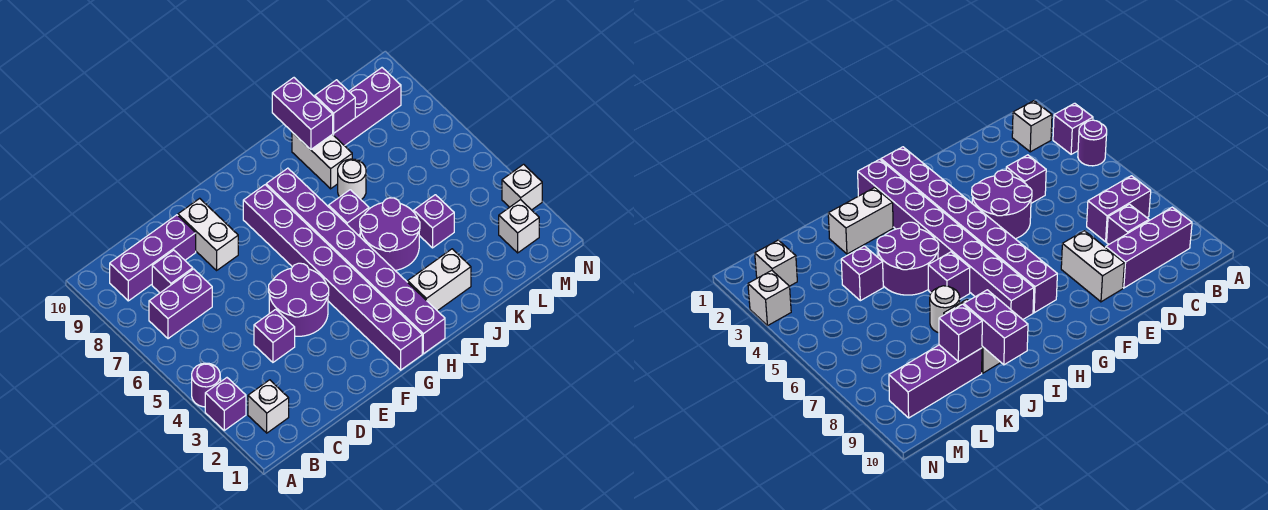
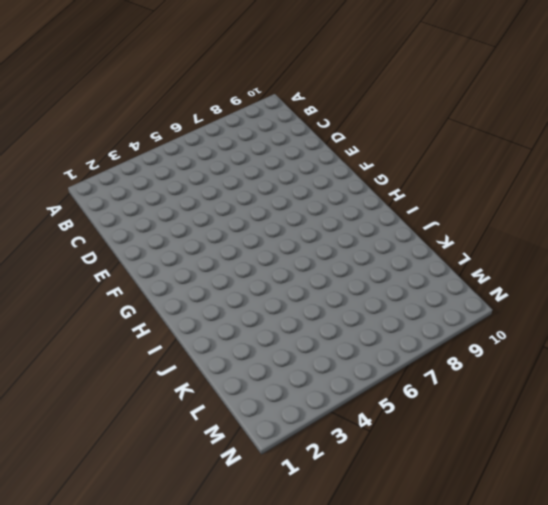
none -> purple 1x1 brick [205,378,246,430]
none -> purple 1x1 round brick [192,363,220,407]
none -> white 1x1 brick [248,380,289,433]

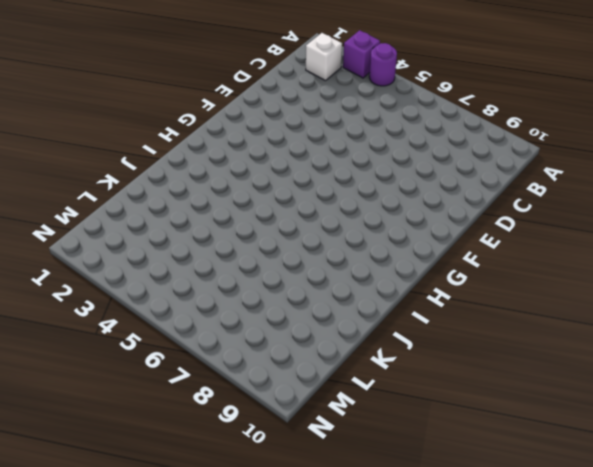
none -> purple 1x2 brick [149,269,212,339]
none -> purple 1x3 brick [110,215,196,301]
none -> purple 1x1 brick [152,250,193,293]

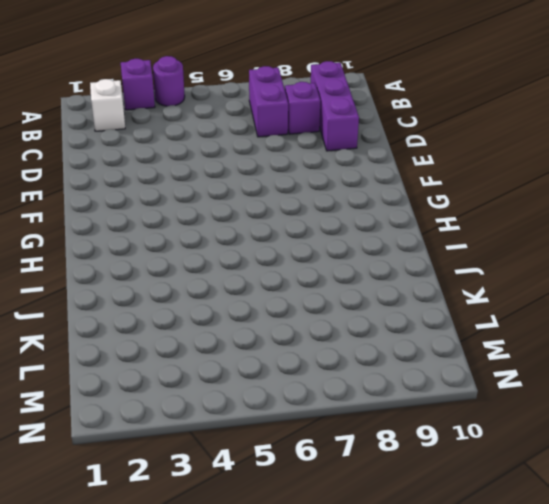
none -> purple 1x1 brick [254,309,295,362]
none -> purple 2x2 round brick [268,263,329,336]
none -> white 1x2 brick [178,198,238,270]

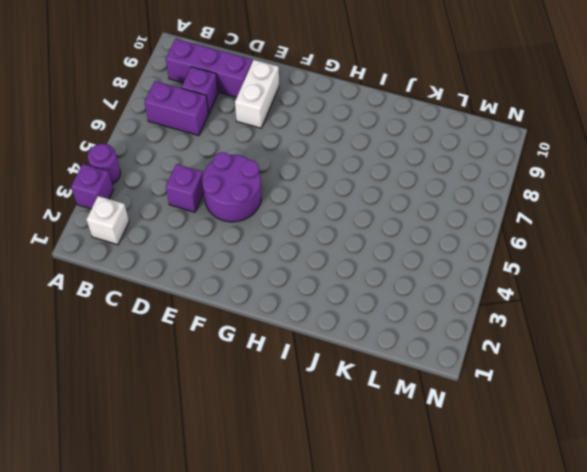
none -> purple 1x8 brick [243,185,422,370]
none -> purple 1x8 brick [266,168,445,354]
none -> white 1x2 brick [408,249,471,311]

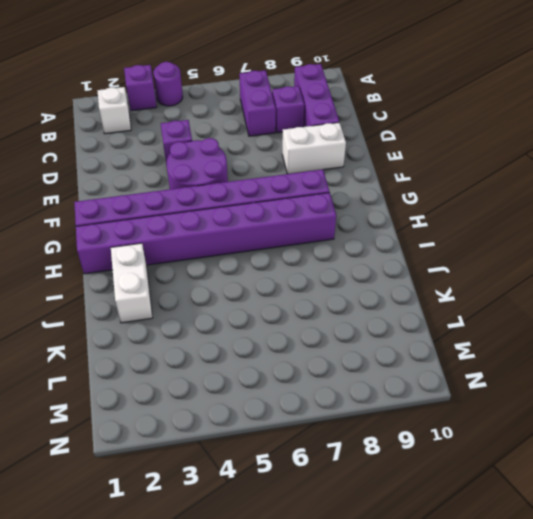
none -> purple 2x2 round brick [360,198,420,270]
none -> purple 1x1 brick [329,190,369,235]
none -> white 1x1 round brick [338,159,366,200]

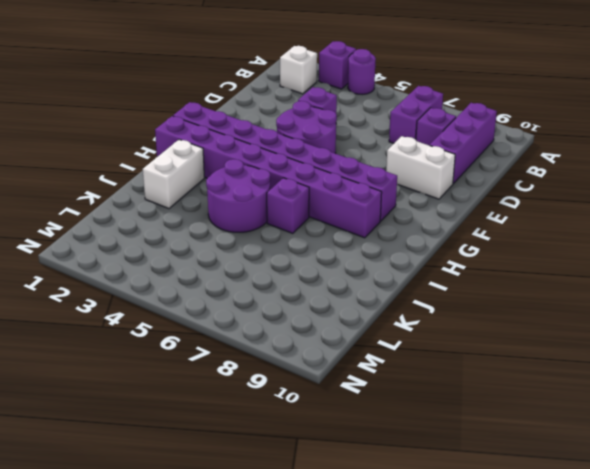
none -> white 1x1 round brick [338,159,366,200]
none -> white 1x2 brick [292,132,352,189]
none -> purple 1x1 brick [414,195,454,248]

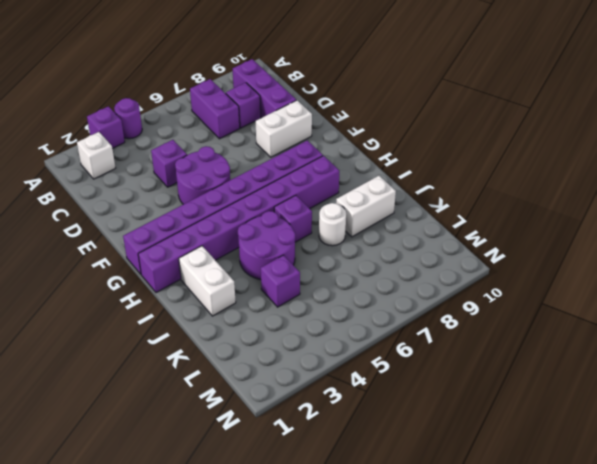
none -> purple 1x3 brick [333,68,401,146]
none -> white 1x1 brick [499,200,539,253]
none -> white 1x1 brick [502,164,542,210]

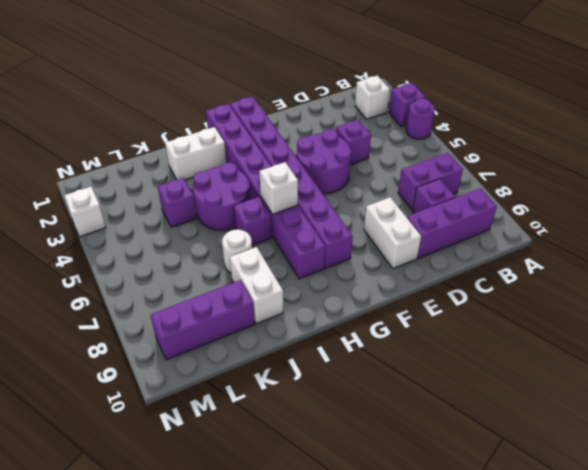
white 1x1 brick [259,162,298,214] -> white 1x1 brick moved to [499,200,539,253]
none -> purple 1x2 brick [272,78,333,149]
none -> purple 1x1 brick [315,80,355,133]

